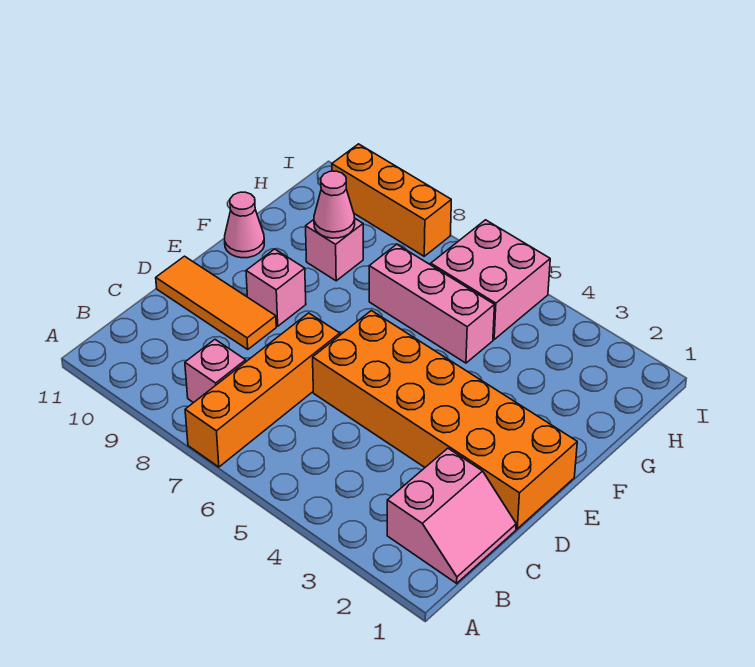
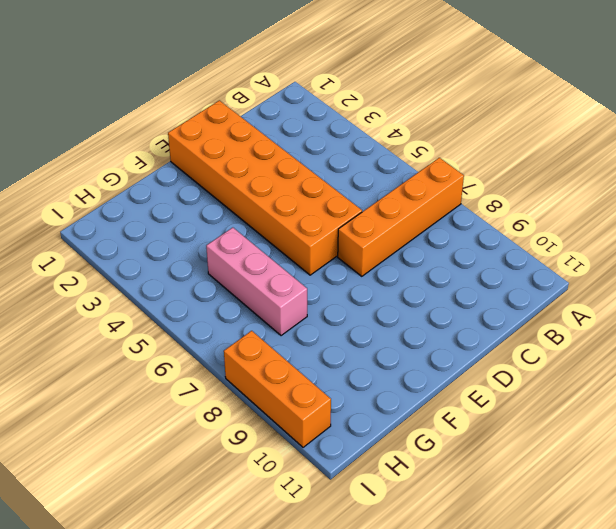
none -> pink 2x2 slope [387,448,516,583]
none -> pink 1x1 brick [185,340,246,403]
none -> orange 1x3 tile [156,256,276,349]

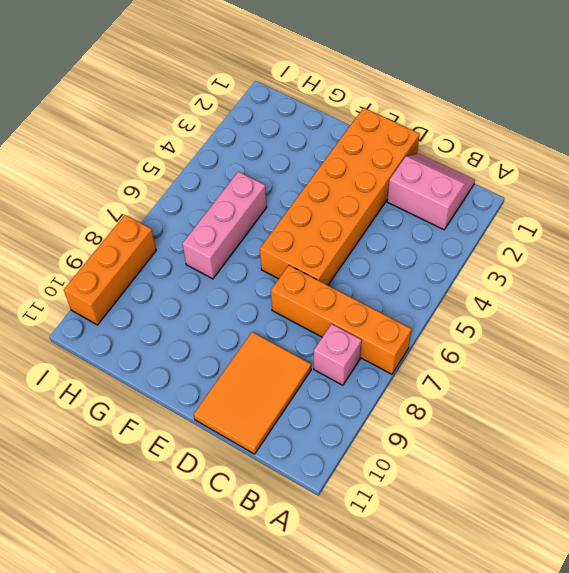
orange 2x3 tile [194,332,311,454] -> orange 1x3 tile [156,256,276,349]
none -> pink 1x1 brick [246,249,306,326]
none -> pink 1x1 cone [225,192,264,258]
none -> pink 1x1 brick [306,219,363,281]

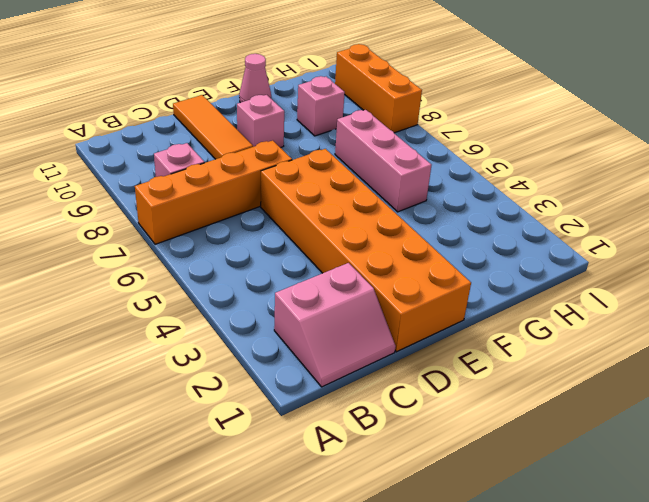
none -> pink 2x2 brick [431,220,550,339]
none -> pink 1x1 cone [314,171,355,238]

